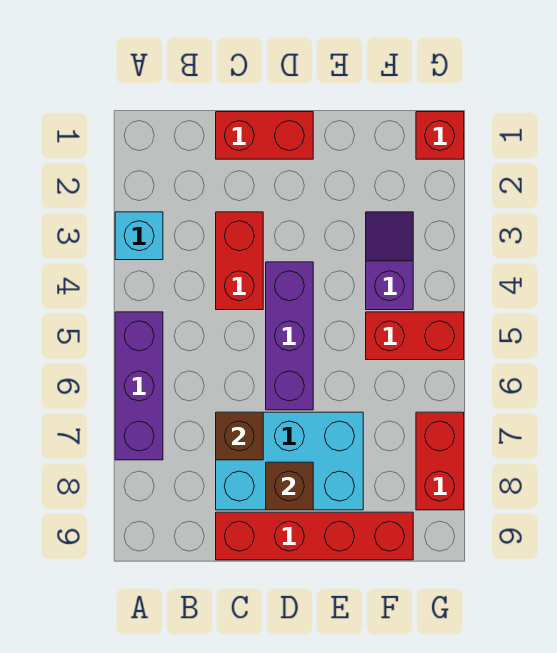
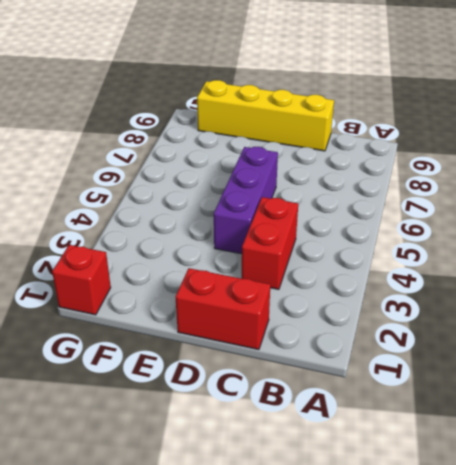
yellow 1x4 brick [197,80,334,151] -> red 1x4 brick [216,512,413,560]
none -> cyan 1x1 brick [115,212,163,260]
none -> purple 1x3 brick [115,312,163,460]
none -> cyan 2x3 brick [216,412,363,510]

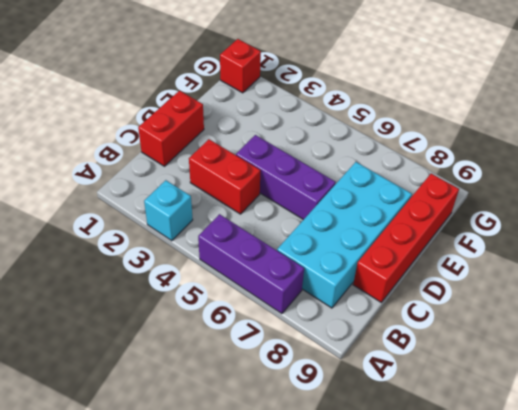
cyan 2x4 brick [277,162,412,308] -> cyan 2x3 brick [216,412,363,510]
none -> purple 1x2 slope [366,212,413,310]
none -> red 1x2 brick [366,312,464,360]
none -> red 1x2 brick [416,412,464,510]

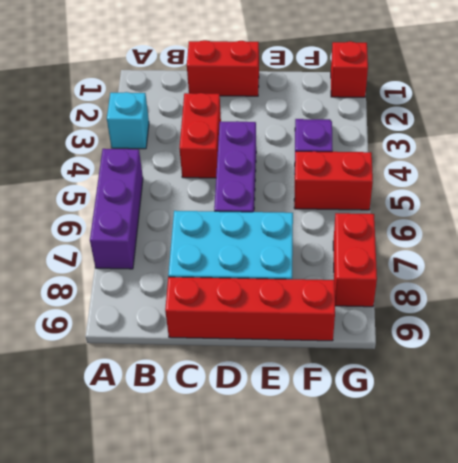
none -> brown 1x1 brick [216,412,263,460]
none -> brown 1x1 brick [266,462,313,510]

